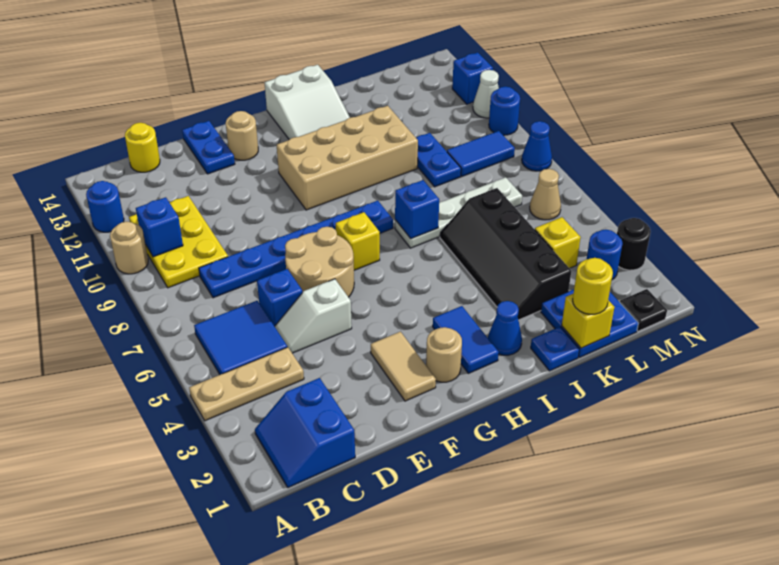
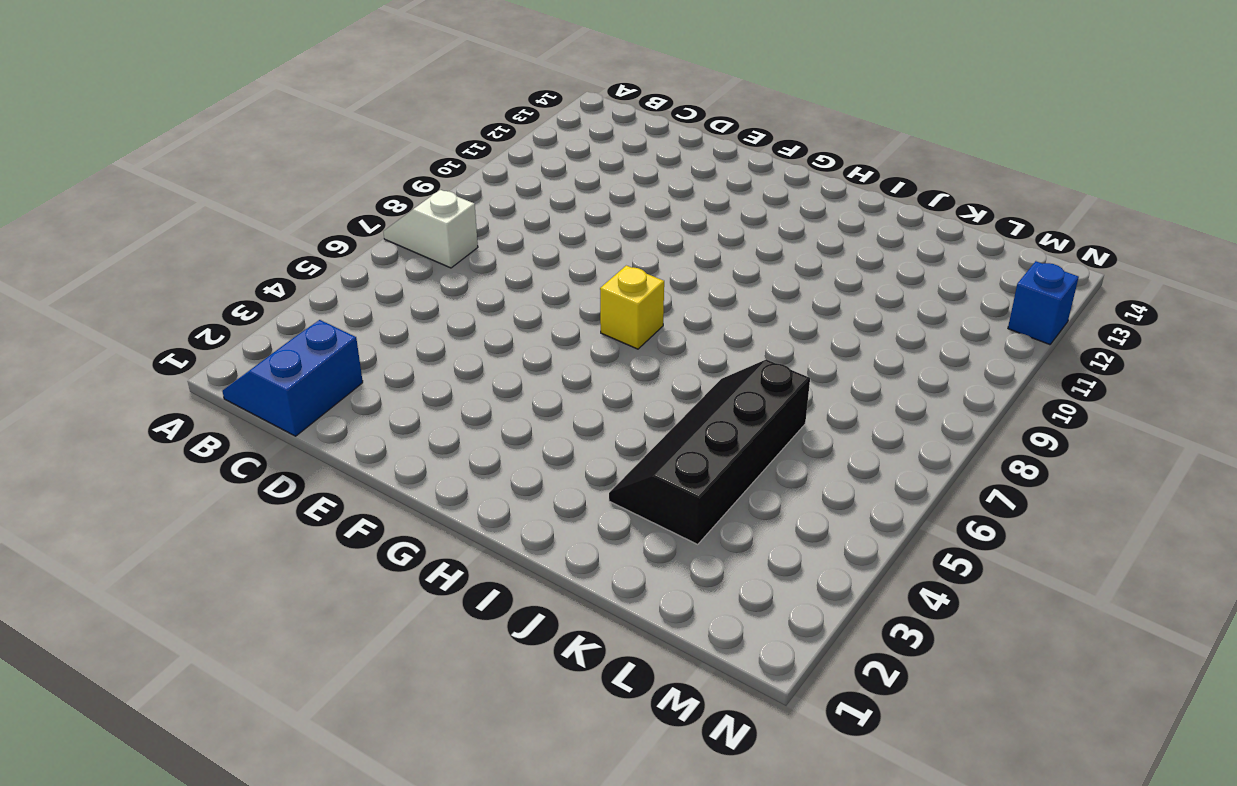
white 1x2 slope [383,190,478,268] -> white 1x2 slope moved to [275,279,352,353]
none -> tan 1x3 plate [189,347,304,421]
none -> tan 1x1 round brick [110,222,148,274]
none -> blue 1x1 round brick [86,181,124,232]
none -> blue 2x2 tile [194,301,287,375]

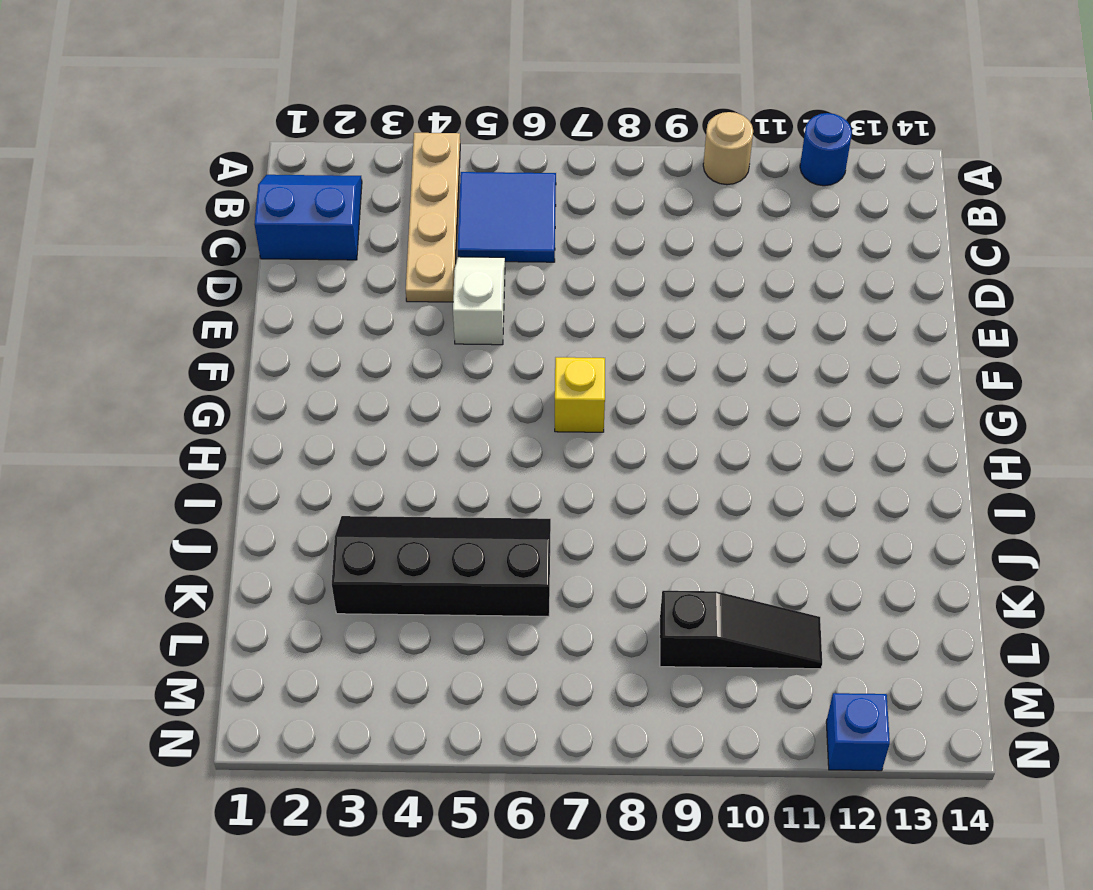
tan 1x4 plate [406,133,460,302] -> tan 1x3 plate [189,347,304,421]
black 1x3 slope [660,591,822,669] -> blue 1x2 tile [447,131,515,176]
none -> yellow 2x3 plate [129,196,228,288]
none -> blue 1x6 plate [199,201,393,298]
none -> yellow 1x1 round brick [125,123,160,172]
none -> blue 1x1 brick [257,269,302,326]

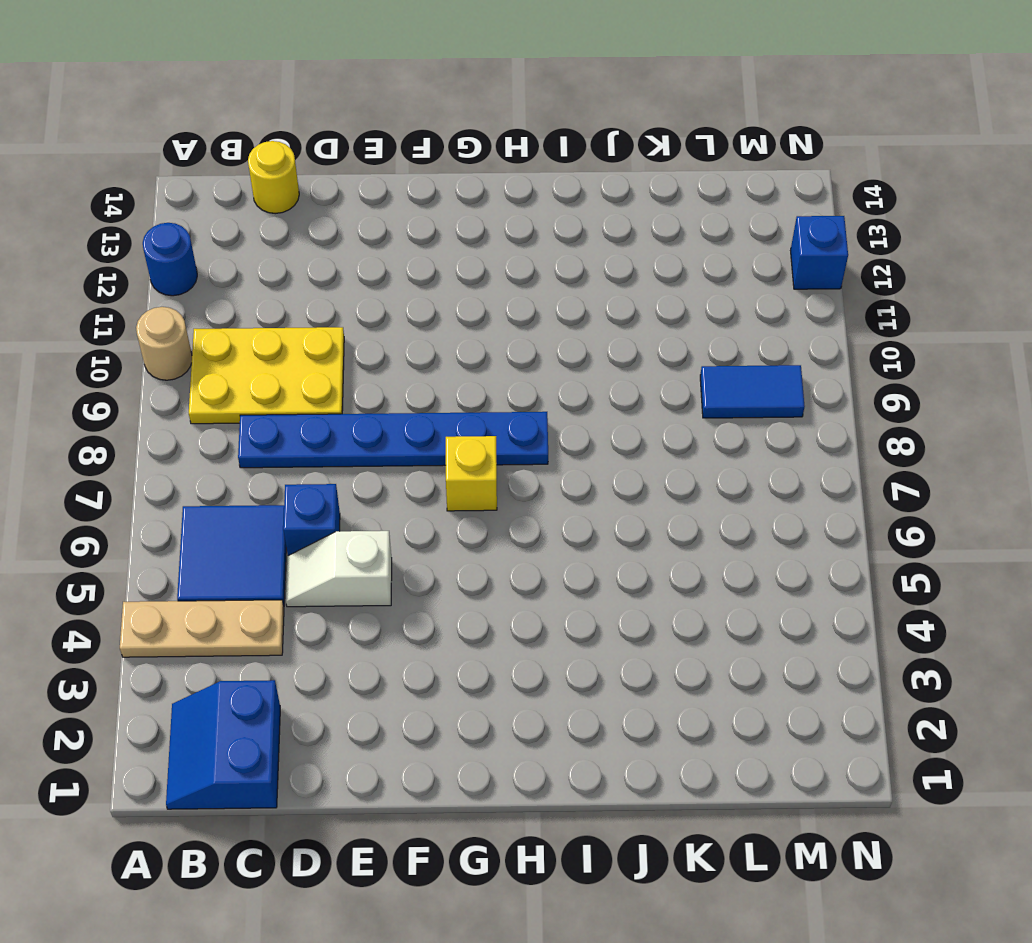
yellow 2x3 plate [189,327,344,424] -> yellow 2x3 plate turned to [129,196,228,288]
none -> tan 2x2 round brick [285,227,354,297]
none -> blue 1x2 plate [182,121,235,174]
none -> tan 1x2 tile [371,332,436,401]
none -> tan 1x1 round brick [226,111,258,160]

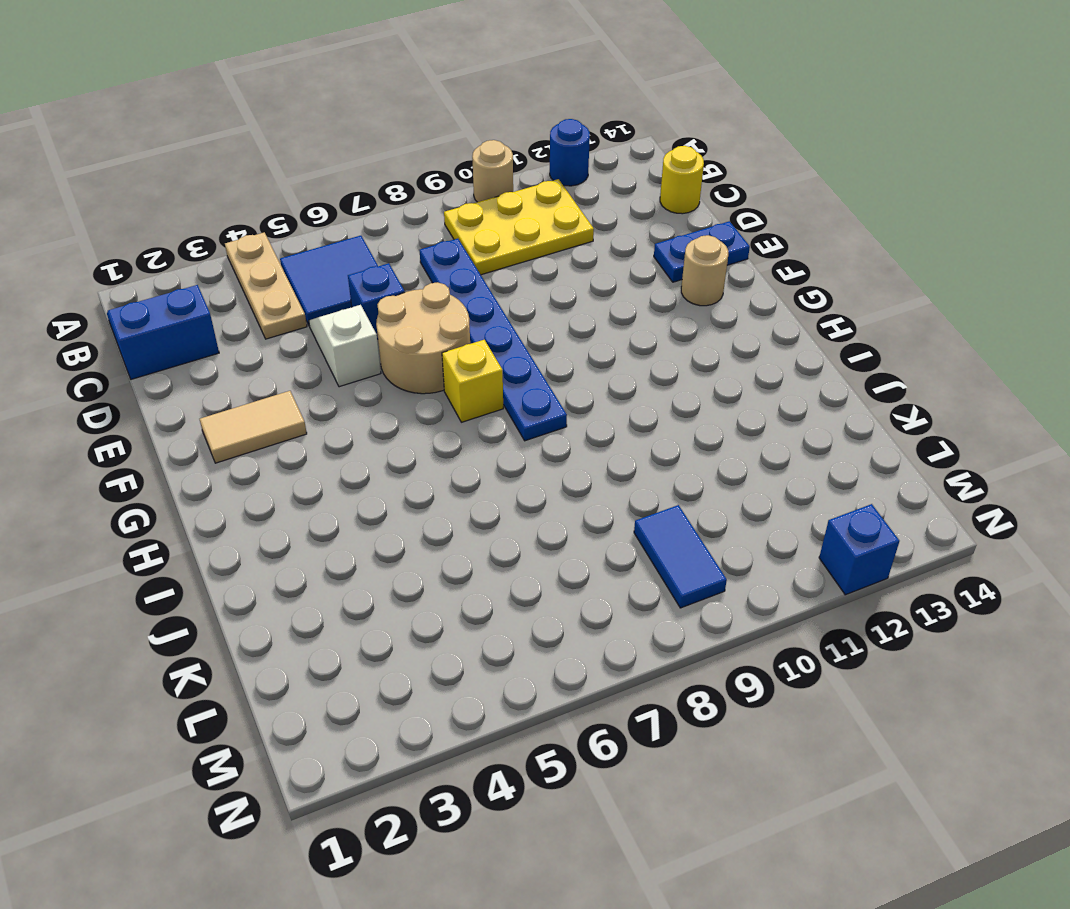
none -> tan 1x1 round brick [426,327,462,382]
none -> tan 2x4 brick [277,106,418,210]
none -> blue 1x2 tile [433,306,499,373]
none -> white 2x3 slope [265,65,350,139]

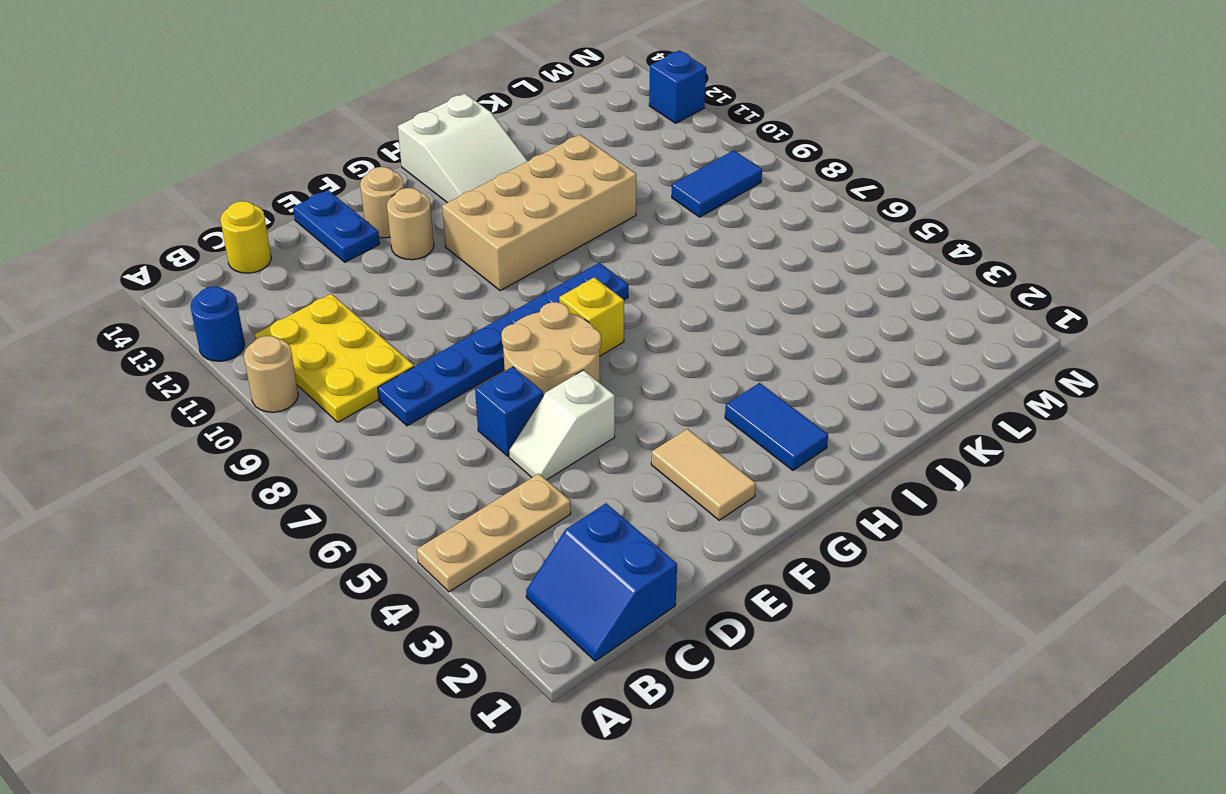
tan 1x1 round brick [387,188,434,260] -> tan 1x1 round brick moved to [426,327,462,382]
none -> blue 2x2 tile [194,301,287,375]
none -> blue 1x1 cone [488,301,522,355]
none -> white 1x4 plate [395,177,522,248]
none -> blue 1x1 plate [531,327,579,371]

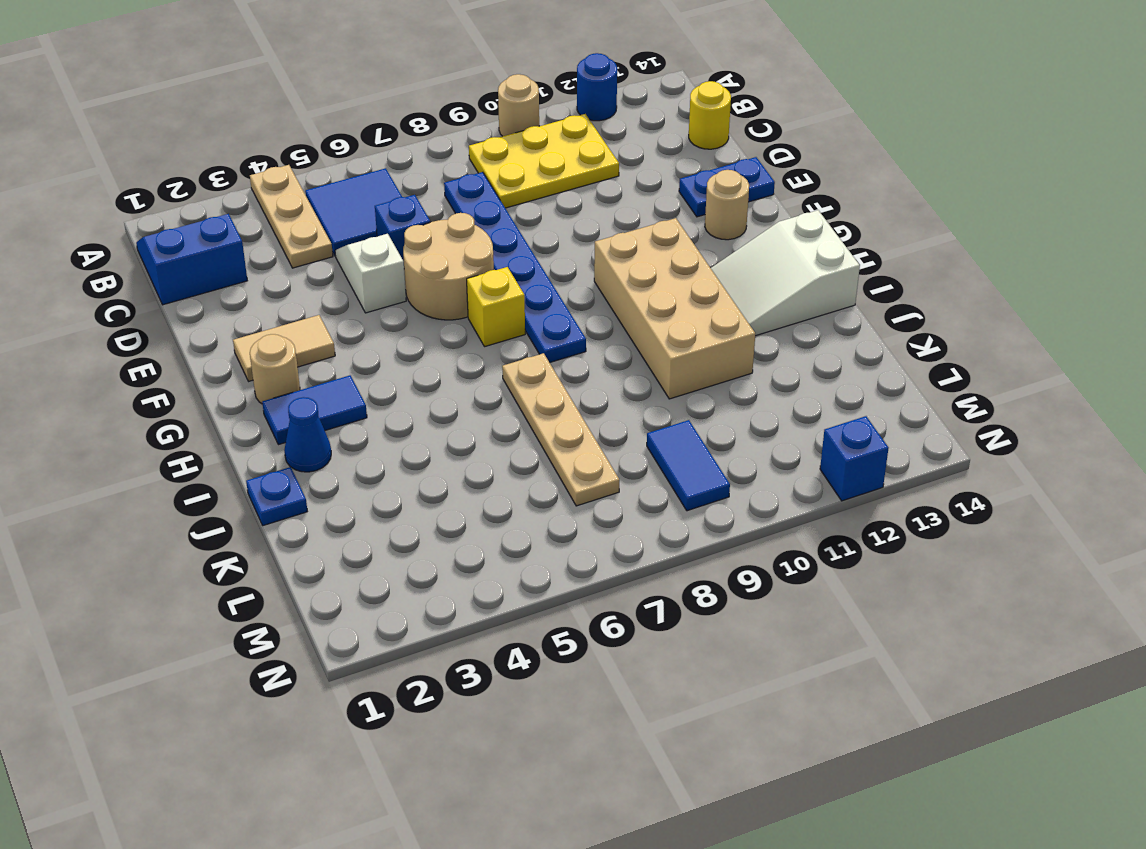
tan 1x4 plate [502,353,619,506] -> white 1x4 plate [395,177,522,248]
none -> black 2x4 slope [440,188,571,320]
none -> blue 2x2 plate [541,289,638,357]
none -> blue 1x2 plate [416,133,461,187]
none -> yellow 1x1 brick [535,217,581,268]

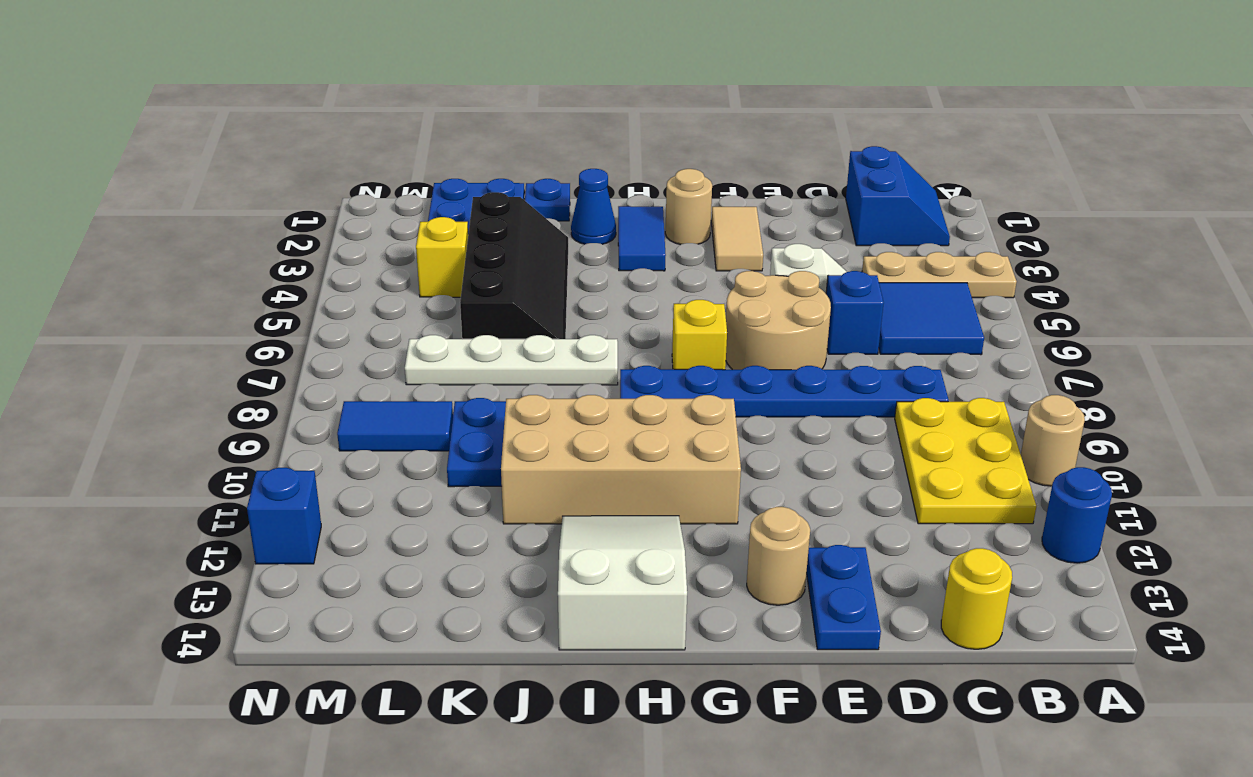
none -> black 1x1 plate [620,289,667,331]
none -> blue 1x1 round brick [587,229,623,280]
none -> tan 1x1 cone [530,169,561,220]
none -> black 1x1 round brick [617,218,651,270]

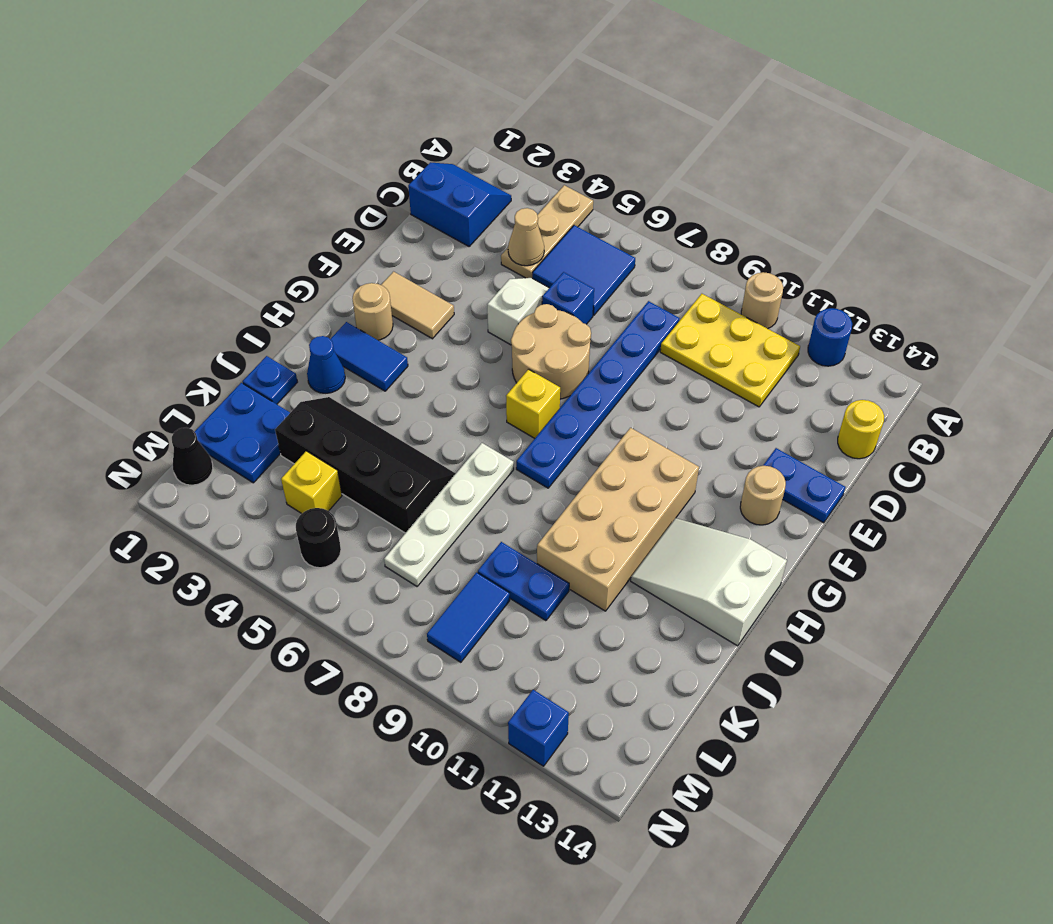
tan 1x1 cone [508,208,544,266] -> tan 1x1 cone moved to [530,169,561,220]
black 1x1 cone [172,428,213,485] -> black 1x1 plate [620,289,667,331]
black 1x1 round brick [296,508,341,568] -> black 1x1 round brick moved to [617,218,651,270]
none -> blue 1x1 round brick [587,229,623,280]
none -> blue 1x1 cone [522,121,552,171]
none -> blue 1x1 round brick [489,86,520,135]
none -> white 1x1 cone [473,70,499,118]

